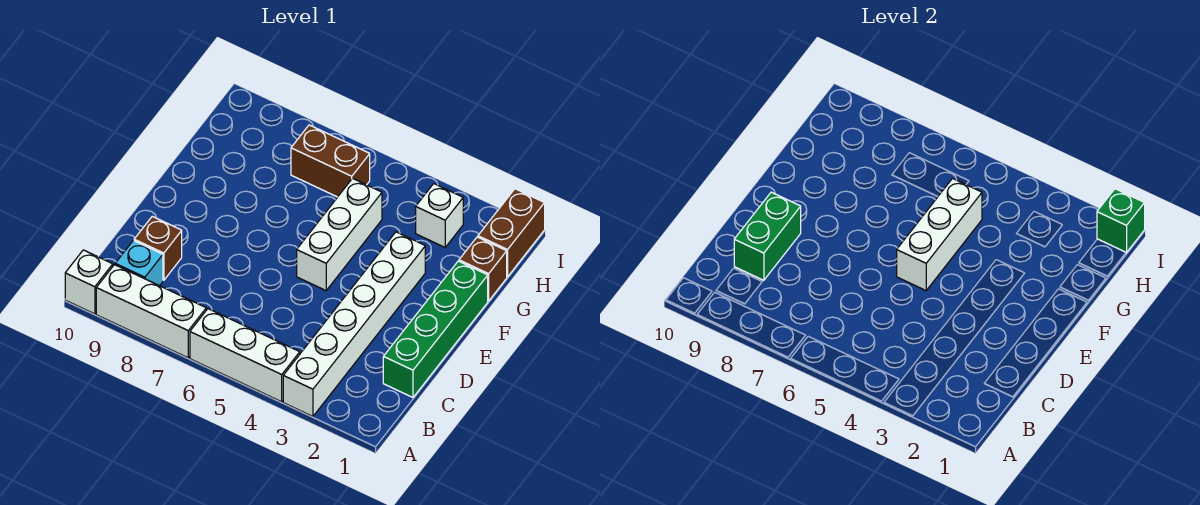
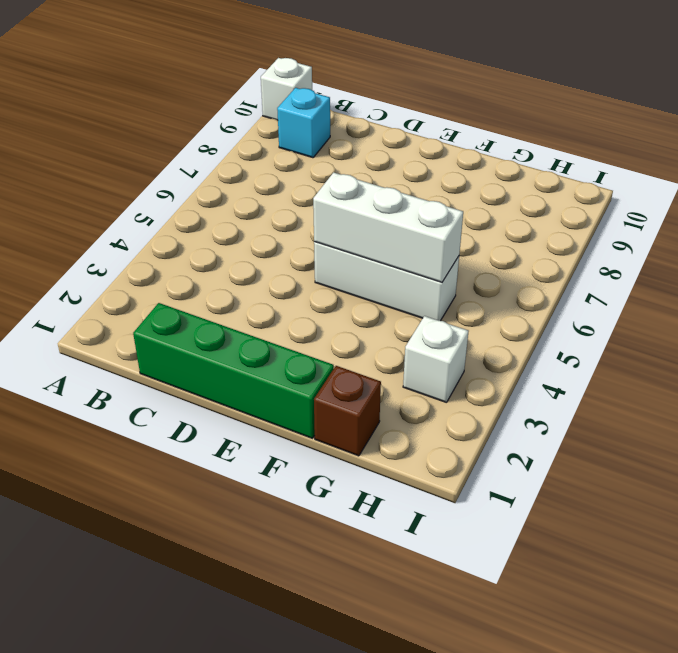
none -> white 1x6 brick [283,232,425,416]
none -> white 1x3 brick [190,309,300,402]
none -> white 1x3 brick [96,265,206,358]

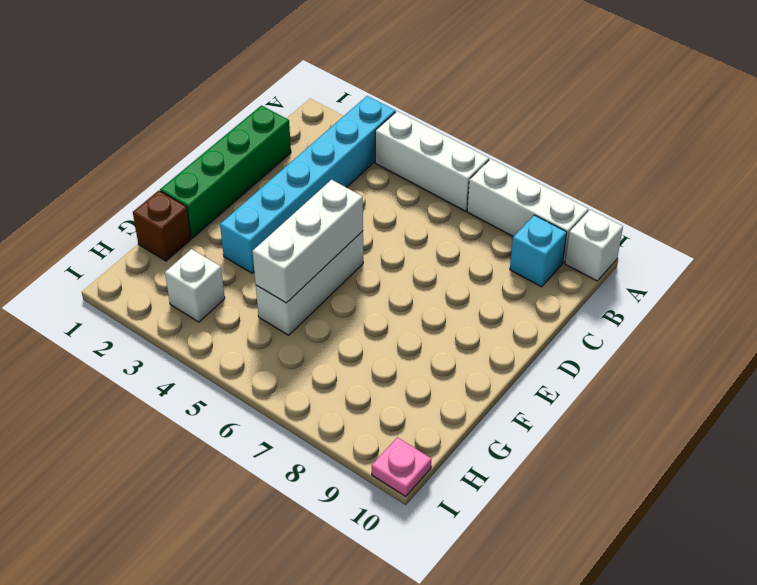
cyan 1x6 brick [220,96,396,273] -> white 1x6 brick [283,232,425,416]
pink 1x1 plate [372,437,431,496] -> none
none -> brown 1x1 brick [134,216,182,280]
none -> brown 1x2 brick [478,189,545,277]
none -> brown 1x2 brick [291,125,370,197]

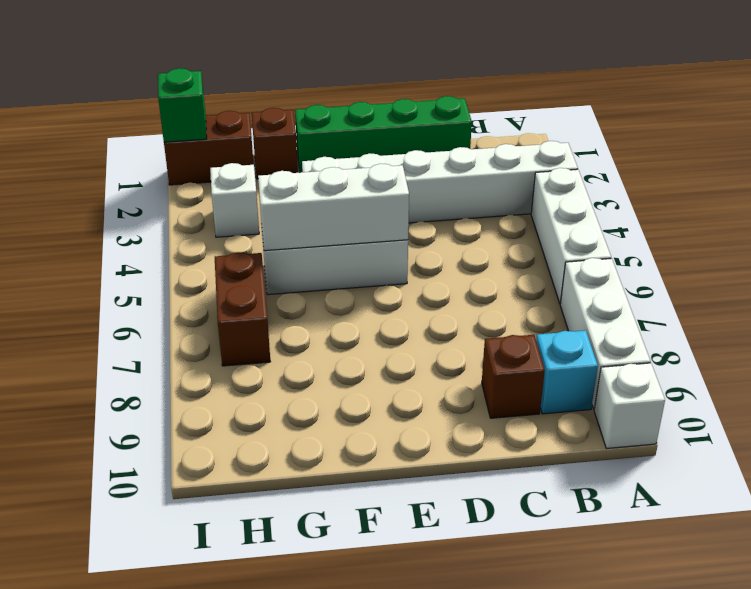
none -> green 1x2 brick [734,192,801,280]

